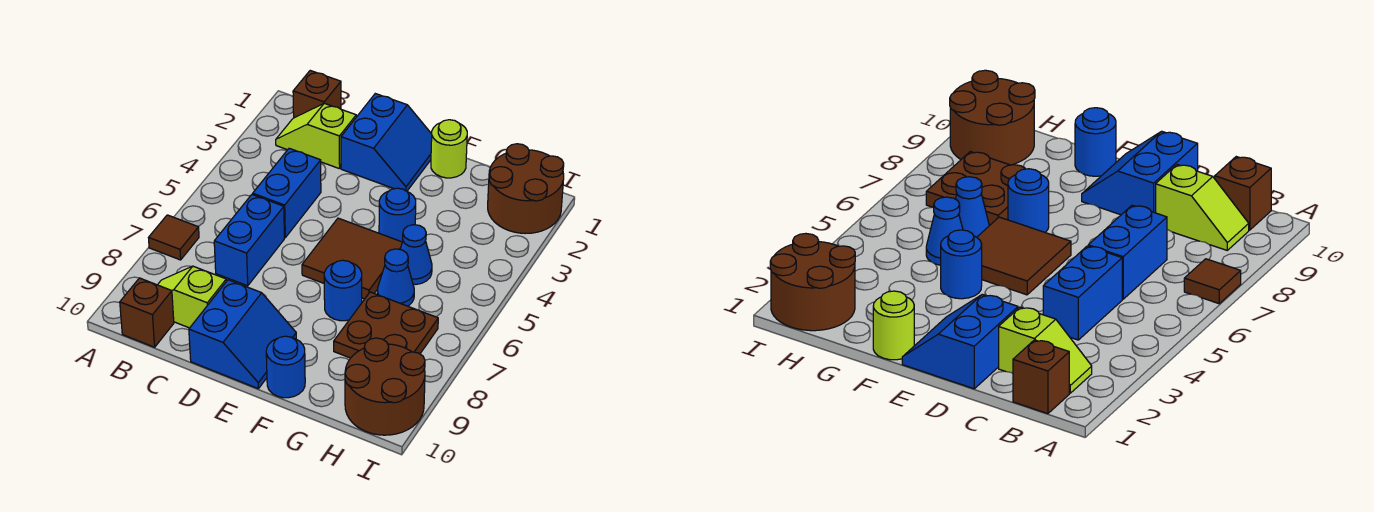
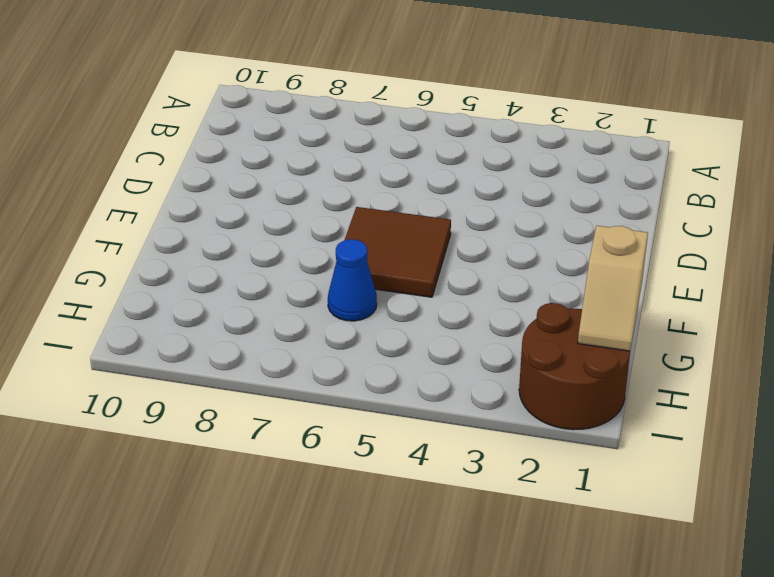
tan 1x2 slope [578,226,648,351] -> none
none -> brown 1x1 tile [148,215,199,260]
none -> brown 1x1 brick [293,71,341,118]
none -> lime 1x2 slope [276,103,356,169]

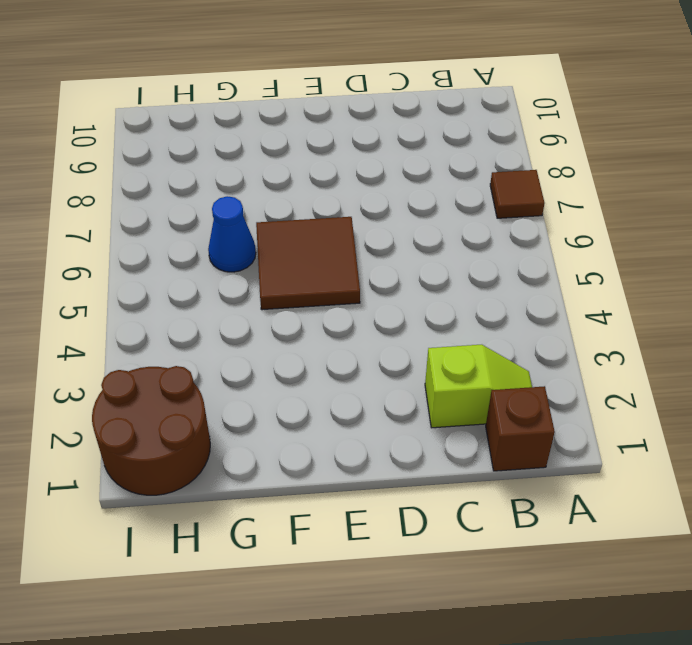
none -> lime 1x2 slope [158,266,226,328]
none -> brown 1x1 brick [120,278,174,347]
none -> blue 1x2 brick [253,148,321,238]

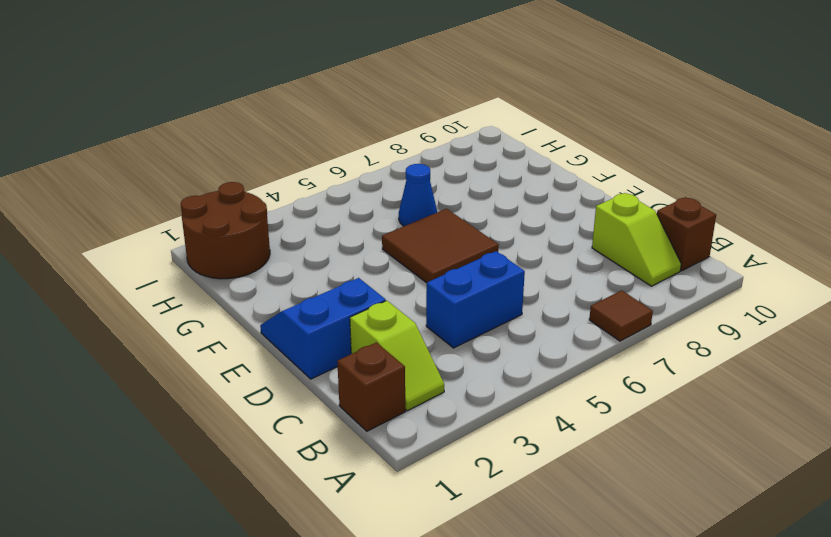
none -> blue 1x2 brick [214,194,284,286]
none -> blue 2x2 slope [189,280,296,389]
none -> lime 1x1 round brick [431,120,467,178]

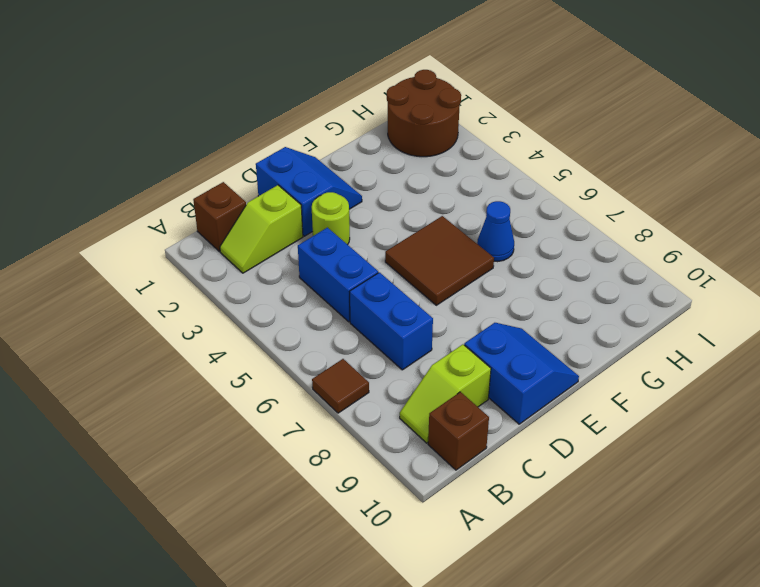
lime 1x1 round brick [312,192,350,245] -> lime 1x1 round brick moved to [431,120,467,178]
none -> blue 1x1 round brick [379,188,416,242]
none -> blue 1x1 round brick [324,260,362,321]
none -> blue 1x1 round brick [266,336,305,398]

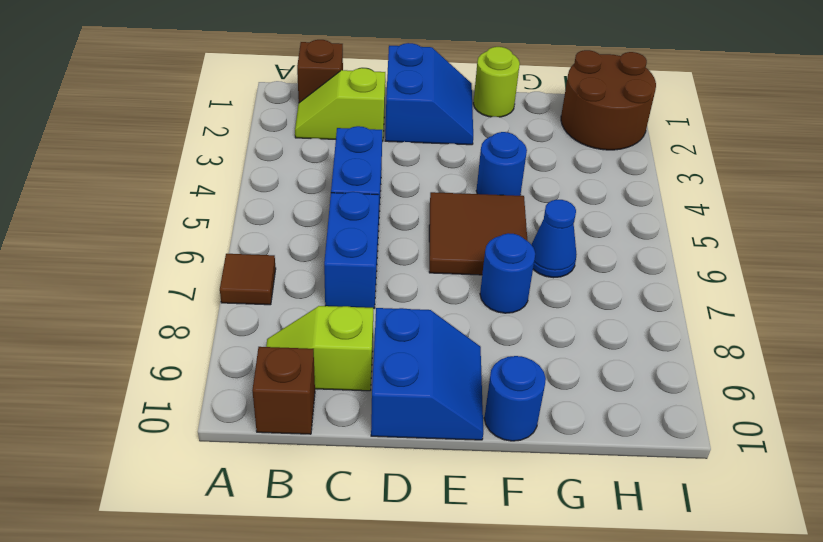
none -> blue 1x1 cone [400,225,432,284]
none -> brown 2x2 plate [334,292,438,358]
none -> brown 2x2 round brick [345,338,425,435]

